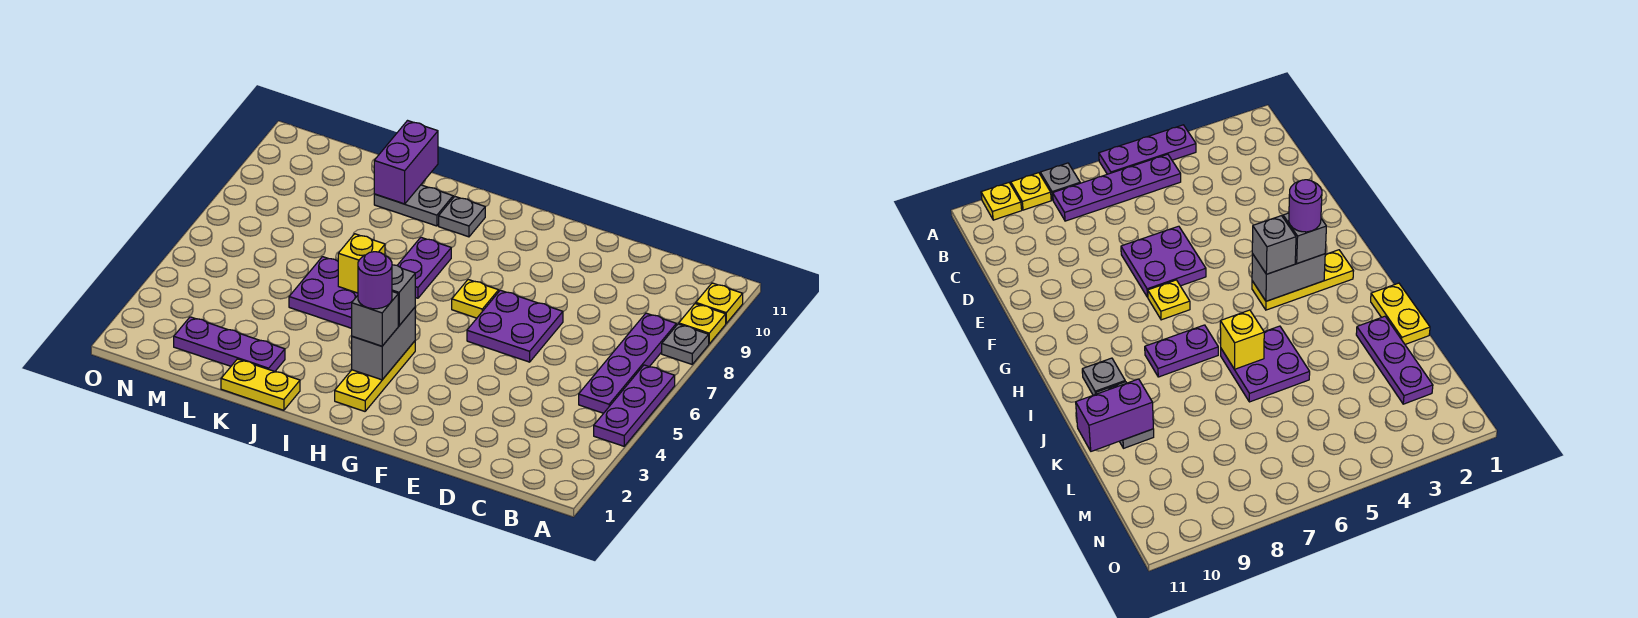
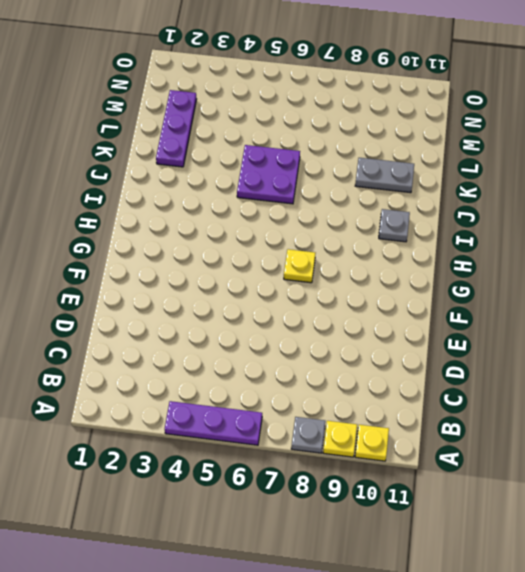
grey 1x2 plate [355,158,414,193] -> grey 1x2 plate turned to [374,185,453,226]
none -> purple 1x4 plate [579,313,676,413]
none -> purple 2x2 plate [467,290,563,362]
none -> yellow 1x3 plate [335,341,415,411]

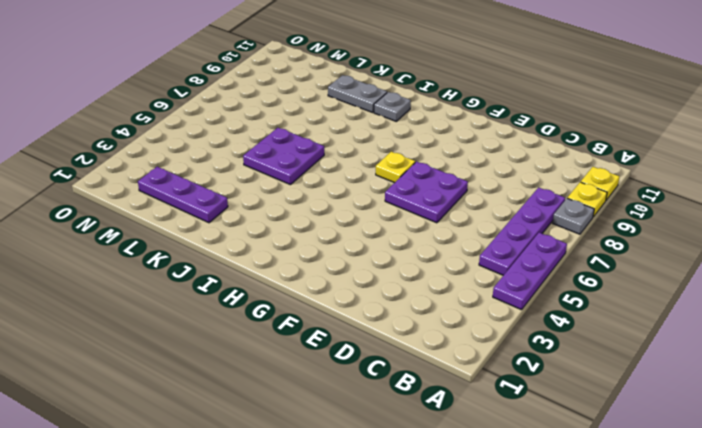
none -> yellow 1x3 plate [335,341,415,411]
none -> purple 1x2 plate [397,237,451,298]
none -> yellow 1x2 plate [221,359,300,410]

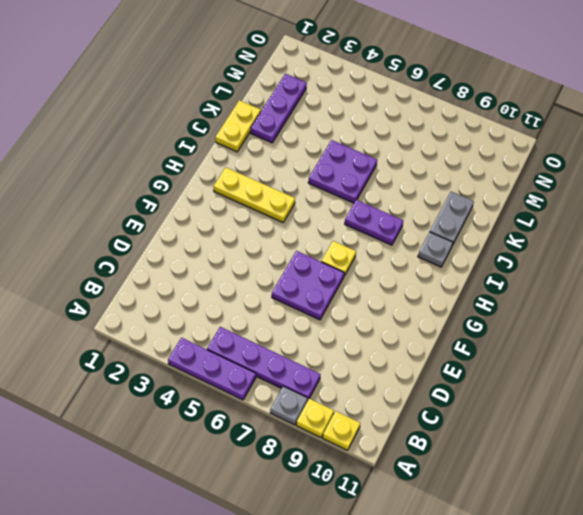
none -> grey 1x2 brick [352,308,415,380]
none -> yellow 1x1 brick [338,234,385,293]
none -> purple 1x2 brick [374,121,438,204]

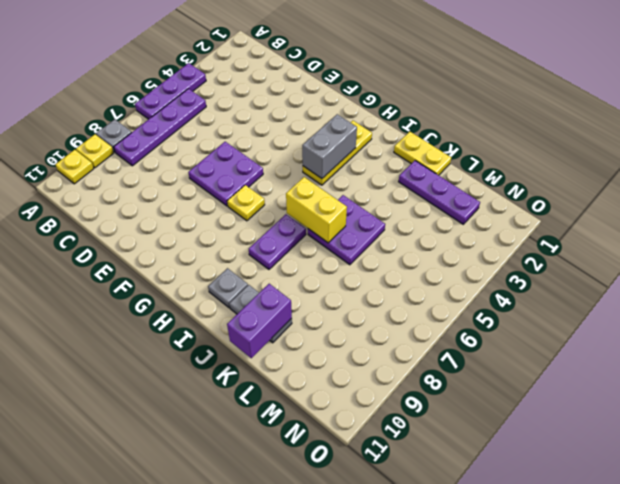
yellow 1x2 brick [286,177,347,243] -> yellow 1x1 brick [338,234,385,293]
none -> grey 1x1 brick [352,292,398,346]
none -> grey 1x1 brick [392,265,415,326]
none -> purple 1x1 round brick [358,252,392,309]

